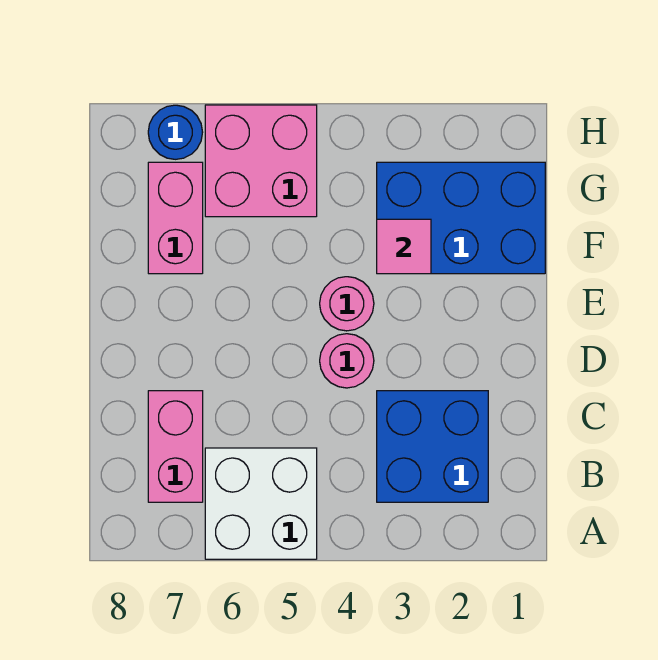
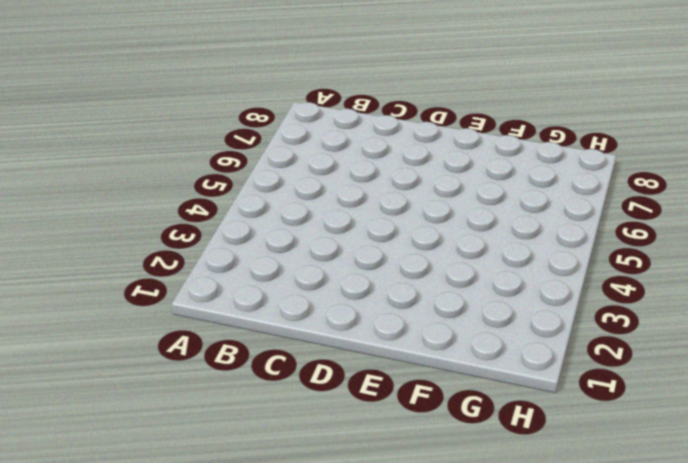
none -> white 2x2 brick [205,448,317,559]
none -> blue 2x2 brick [377,391,488,502]

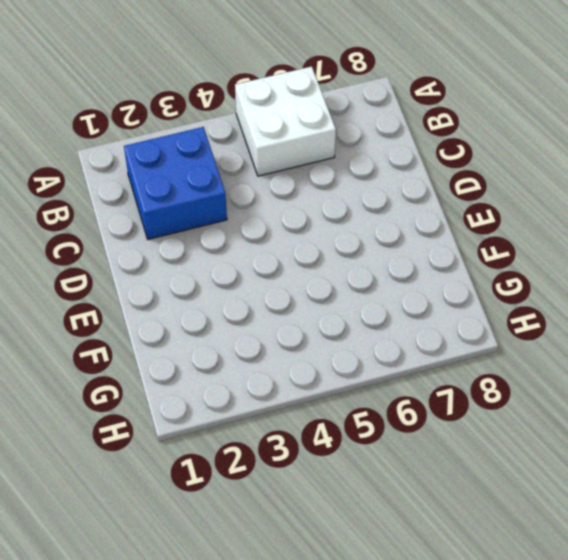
none -> pink 1x2 brick [148,391,203,502]
none -> pink 1x1 round brick [320,334,374,388]

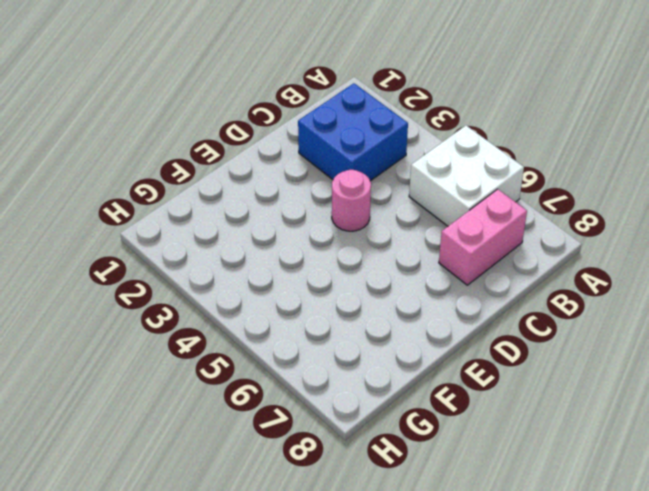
none -> pink 1x1 round brick [320,277,374,331]
none -> blue 2x3 brick [377,162,545,274]

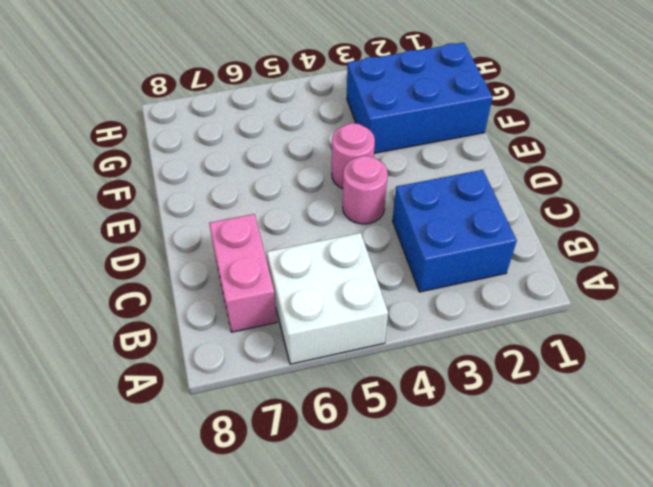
none -> pink 1x2 brick [148,162,203,274]
none -> pink 2x2 brick [205,105,317,217]

